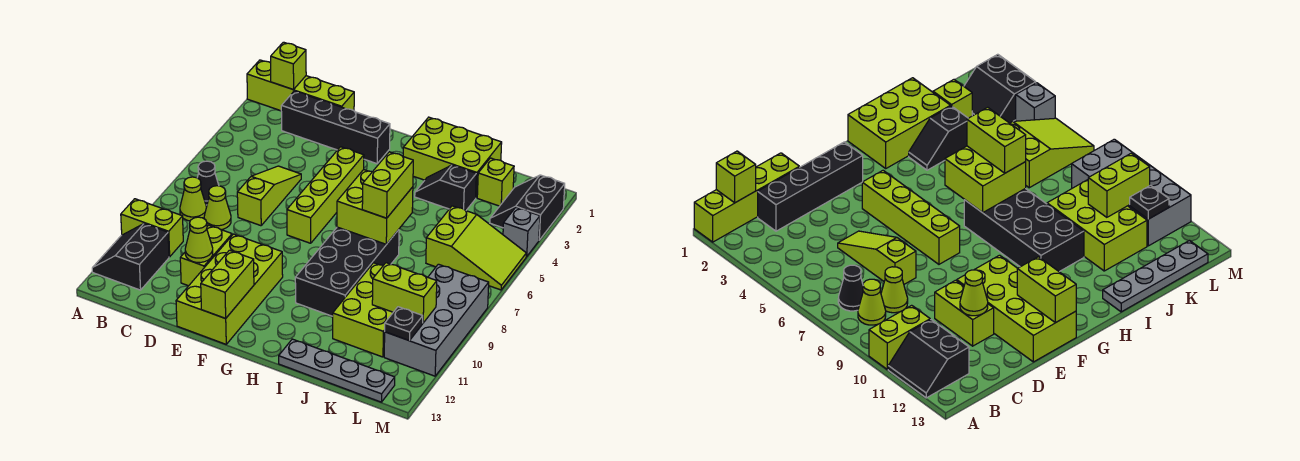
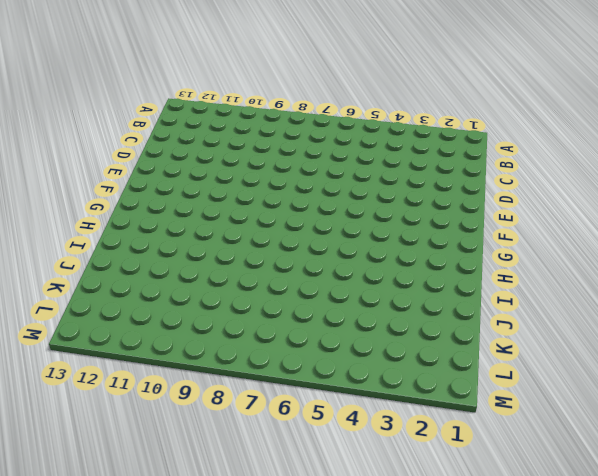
none -> lime 1x4 brick [247,60,354,111]
none -> lime 1x2 brick [121,199,183,257]
none -> black 2x2 slope [92,224,169,290]

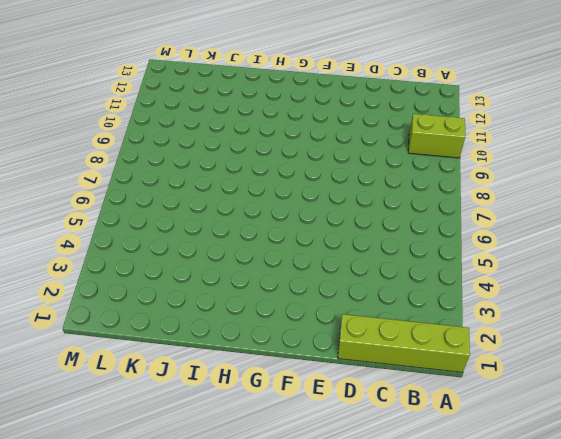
none -> black 2x2 slope [92,224,169,290]
none -> black 1x1 cone [197,161,219,205]
none -> lime 1x1 cone [180,177,206,221]

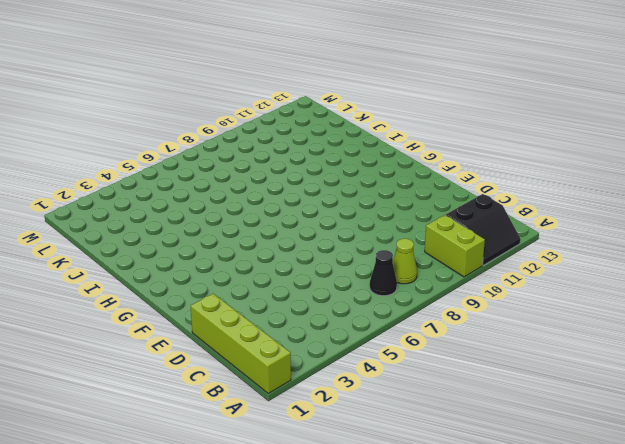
none -> black 1x4 brick [281,91,390,164]
none -> lime 1x1 cone [204,186,231,230]
none -> lime 1x3 slope [237,166,301,226]

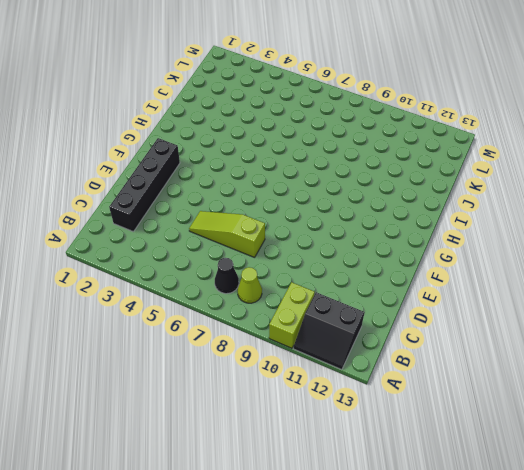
none -> lime 1x4 brick [247,60,354,111]
none -> lime 1x1 cone [204,186,231,230]
none -> lime 1x2 brick [180,225,232,286]

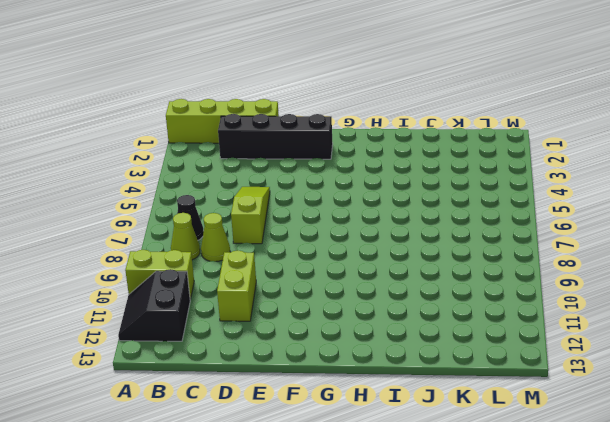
none -> lime 2x4 brick [176,234,283,344]
none -> lime 1x4 brick [287,147,364,243]
none -> lime 2x3 brick [403,117,502,198]

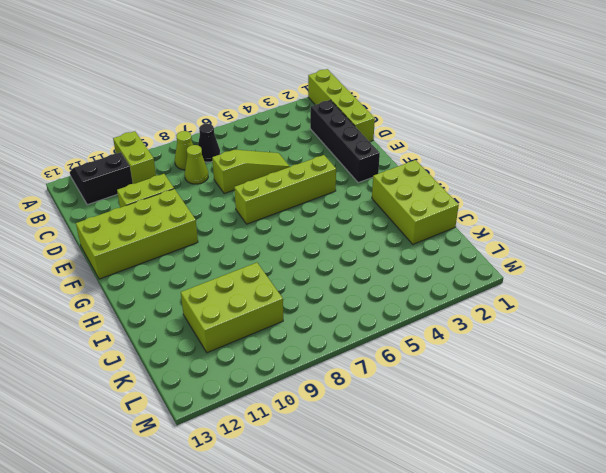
none -> black 2x4 brick [295,227,399,316]
none -> black 1x2 slope [415,165,476,211]
none -> grey 1x4 plate [279,339,395,402]

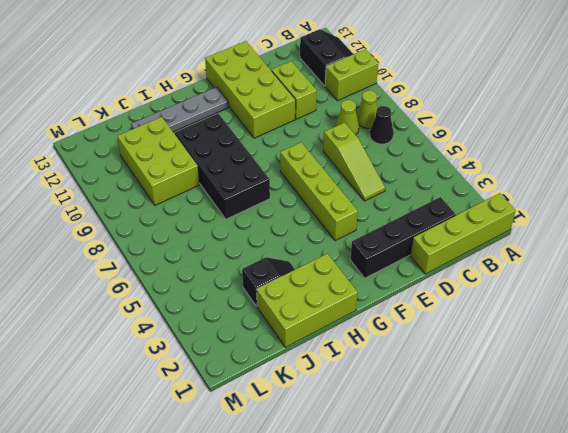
grey 1x4 plate [131,87,229,132] -> grey 1x4 plate moved to [279,339,395,402]
none -> lime 1x1 brick [477,158,514,206]
none -> lime 2x3 slope [426,206,527,290]
none -> black 2x2 slope [490,175,565,240]

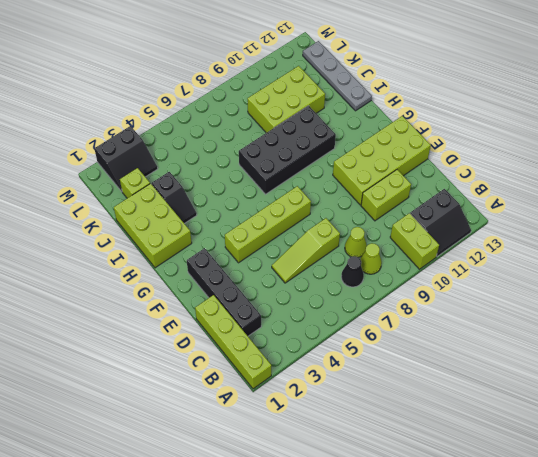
none -> lime 2x3 slope [426,206,527,290]
none -> grey 2x4 brick [384,264,489,376]
none -> grey 1x1 brick [503,207,540,256]

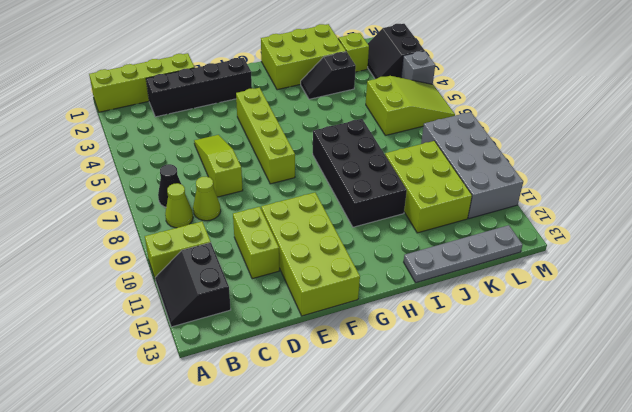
none -> lime 1x1 brick [271,42,306,89]
none -> lime 1x1 cone [185,217,213,263]
none -> lime 1x2 brick [201,250,254,318]

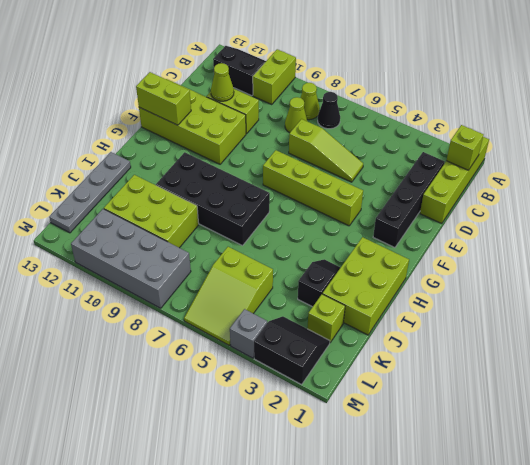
none -> lime 2x2 brick [337,170,413,244]
none -> lime 1x2 brick [372,263,437,323]
none -> black 1x1 plate [385,307,423,341]

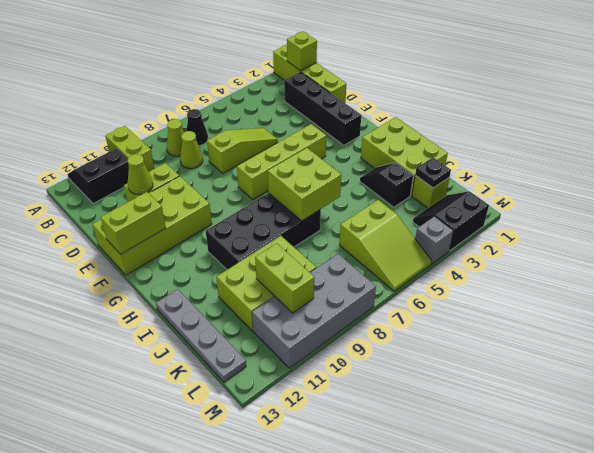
black 1x1 plate [415,157,451,188] -> black 1x1 plate moved to [385,307,423,341]
none -> lime 1x2 brick [362,152,413,218]

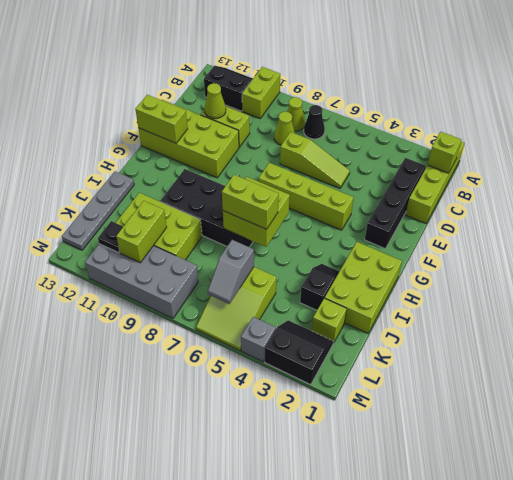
grey 1x2 slope [208,240,254,304] -> none

